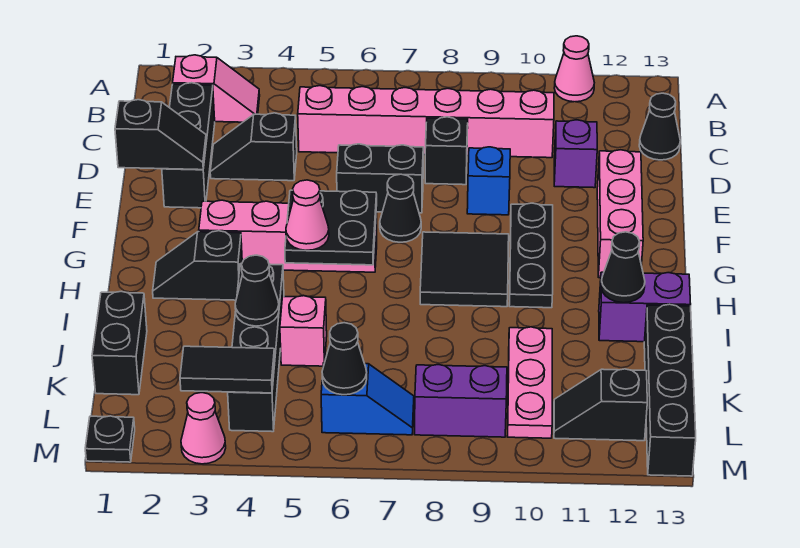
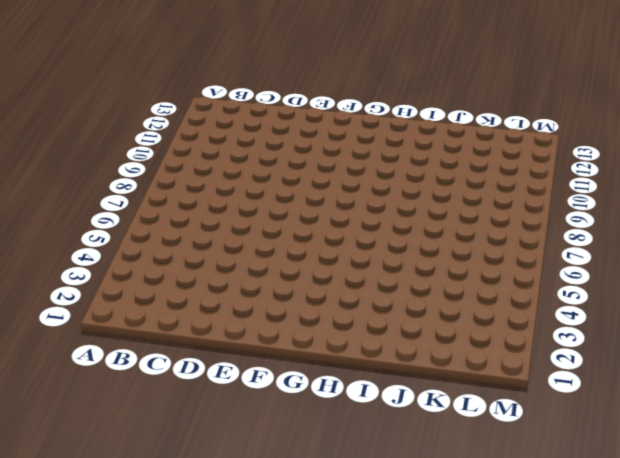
none -> pink 1x1 cone [554,36,594,102]
none -> pink 1x2 slope [173,55,260,122]
none -> black 1x3 brick [162,83,215,208]
none -> pink 1x6 brick [298,86,554,158]

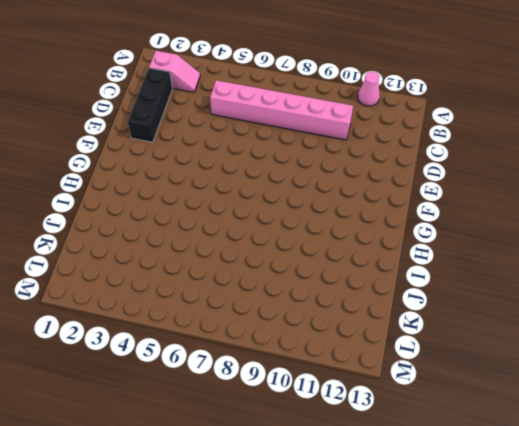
none -> black 1x1 cone [639,93,680,160]
none -> black 1x2 slope [210,113,297,181]
none -> black 1x1 brick [425,117,468,185]
none -> purple 1x1 brick [554,120,597,188]

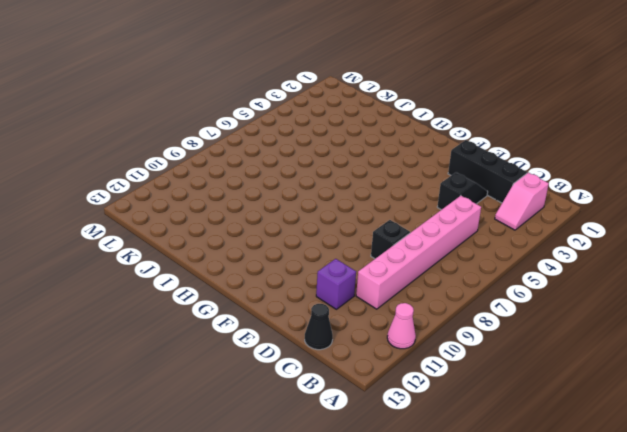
none -> black 1x2 brick [337,144,423,213]
none -> blue 1x1 brick [467,147,510,215]
none -> pink 1x3 brick [597,150,643,278]
none -> black 1x1 cone [380,174,421,242]

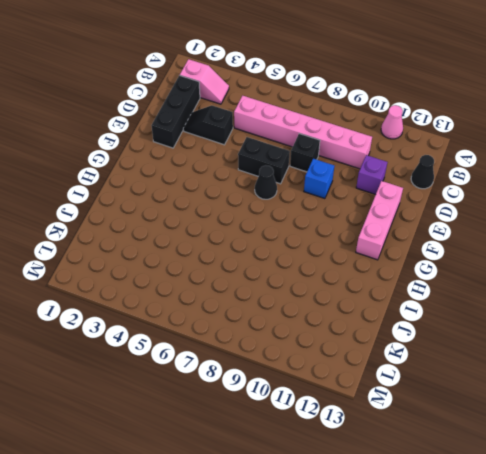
none -> black 1x3 plate [509,203,553,308]
none -> pink 1x4 brick [199,200,377,272]
none -> black 2x2 tile [420,232,509,307]
none -> black 1x2 slope [153,231,242,300]

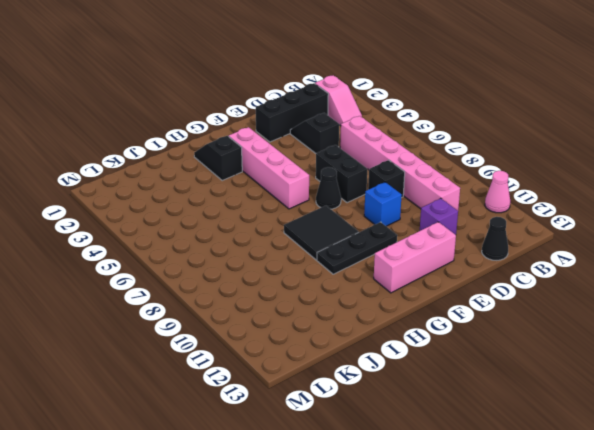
none -> black 1x4 brick [228,264,284,432]
none -> purple 1x2 brick [599,272,691,342]
none -> black 1x2 brick [92,291,147,395]
none -> pink 1x1 brick [280,296,327,366]

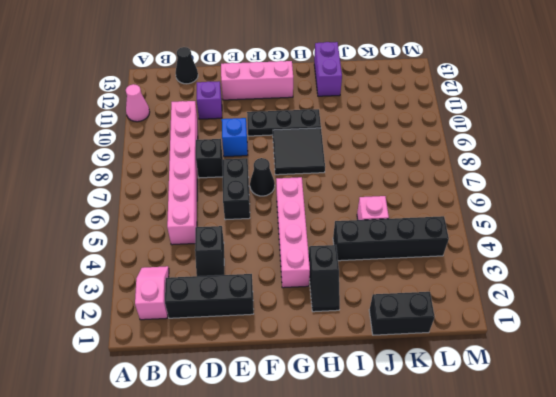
none -> pink 1x3 plate [507,327,552,438]
none -> black 1x4 brick [644,304,696,476]
none -> blue 1x2 slope [321,363,414,435]
none -> purple 1x2 brick [415,365,507,437]

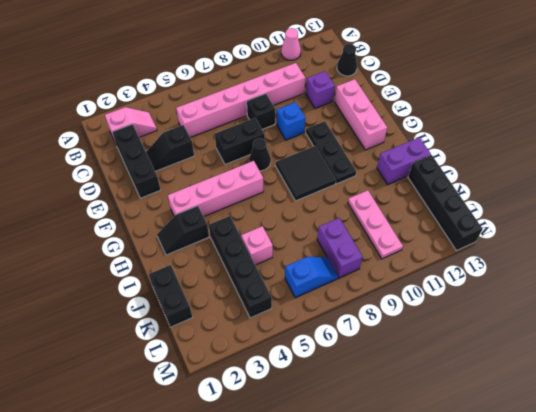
purple 1x2 brick [317,218,363,278] -> purple 1x2 brick turned to [415,365,507,437]
none -> black 1x2 slope [554,369,647,441]
none -> black 1x1 plate [85,416,135,462]
none -> pink 1x1 cone [181,393,226,464]
none -> black 1x2 slope [115,100,206,170]

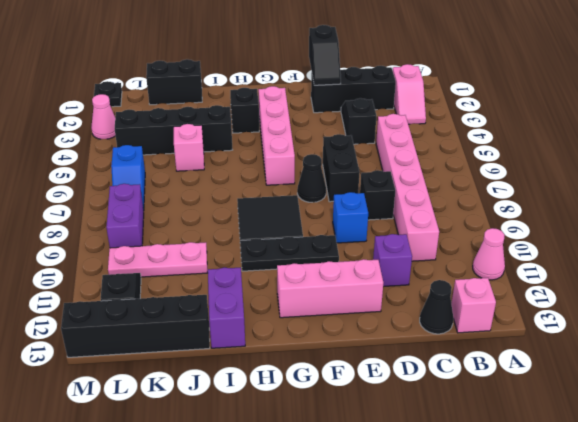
pink 1x1 brick [451,278,496,333] -> none
none -> black 2x2 plate [285,190,377,265]
none -> black 1x1 cone [601,232,645,303]
none -> black 1x1 cone [235,255,279,326]
none -> black 1x2 tile [180,346,275,393]

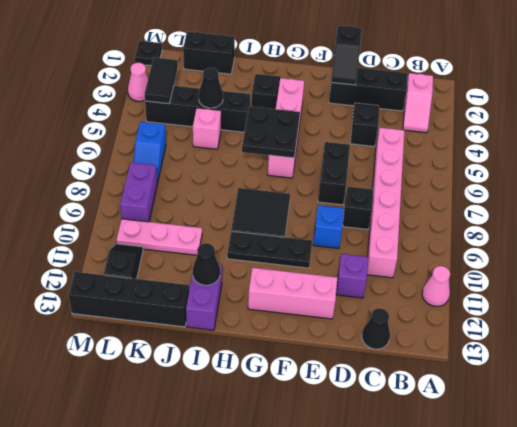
none -> black 1x1 cone [380,174,421,242]
none -> black 1x1 cone [322,323,367,395]
none -> pink 1x1 cone [286,180,329,250]

